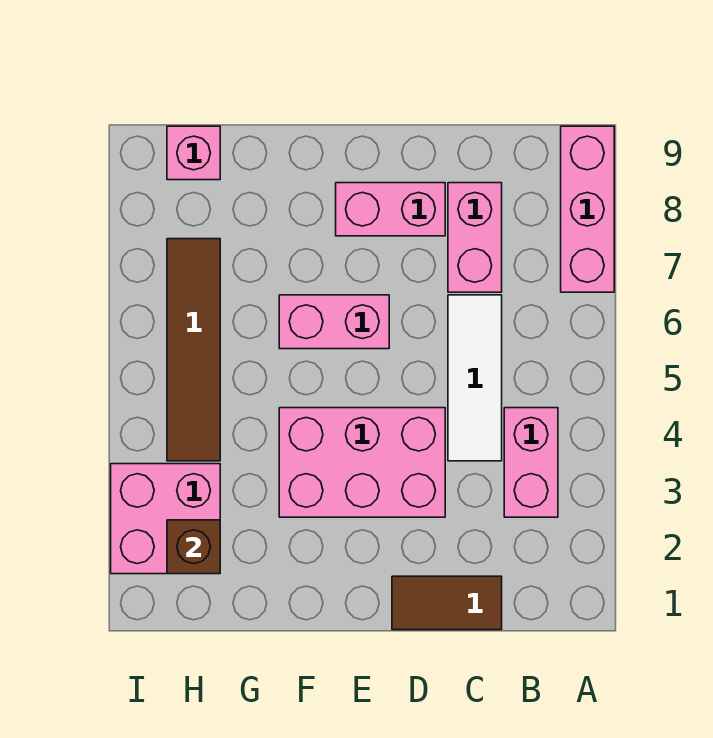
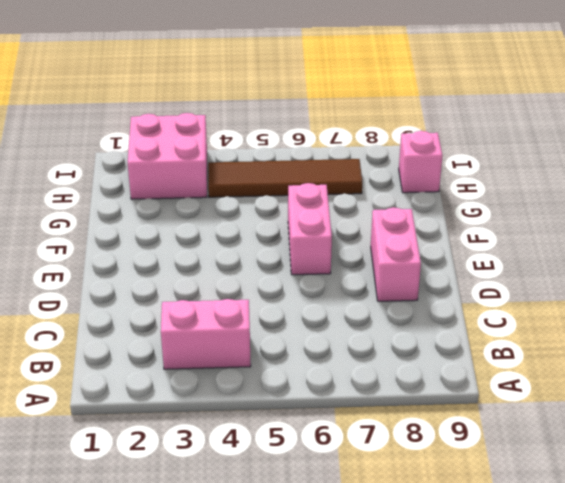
none -> pink 1x3 brick [561,126,614,292]
none -> brown 1x2 tile [392,576,502,630]
none -> white 1x3 tile [448,295,502,461]

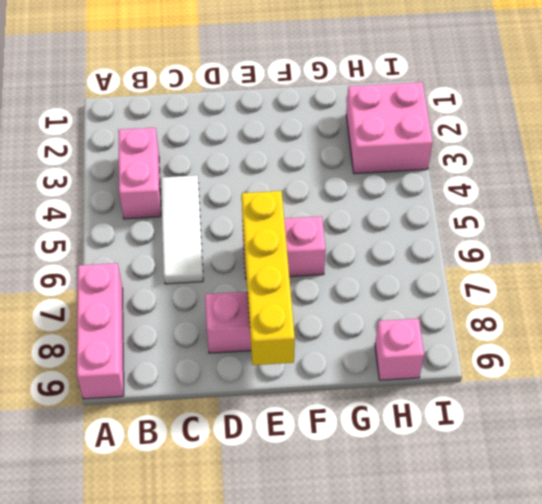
yellow 1x4 brick [242,191,295,365] -> none
none -> brown 1x2 tile [392,576,502,630]
none -> pink 1x2 brick [448,183,502,292]
none -> pink 2x3 brick [279,408,445,517]

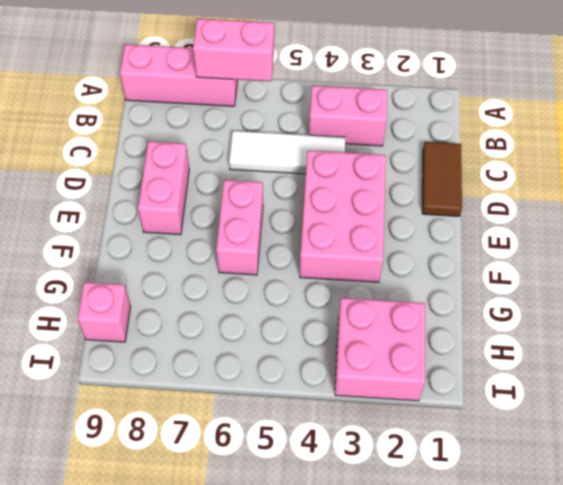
pink 1x2 brick [193,19,274,81] -> pink 1x2 brick moved to [448,183,502,292]
none -> brown 1x4 tile [167,239,220,461]
none -> brown 1x1 brick [167,520,220,574]

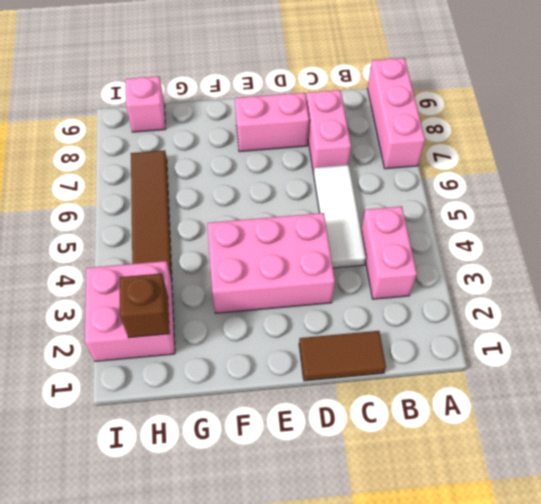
none -> pink 1x2 brick [279,295,389,349]

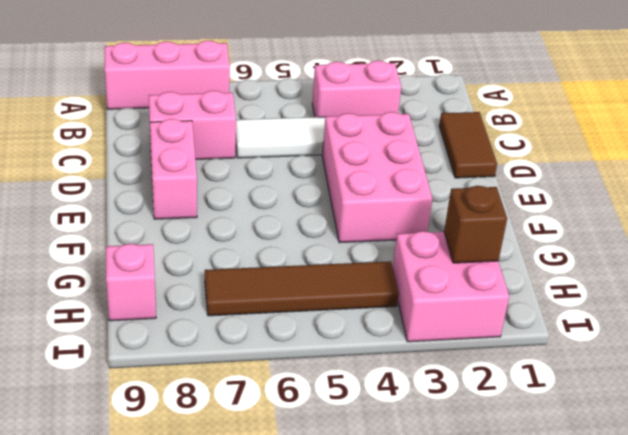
none -> pink 1x2 brick [279,295,389,349]

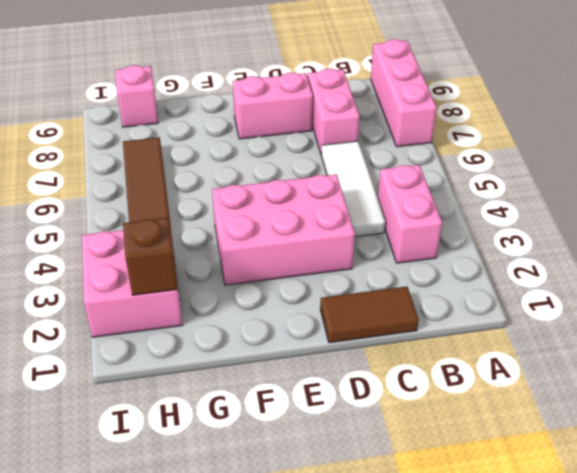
none -> pink 1x2 brick [279,295,389,349]

